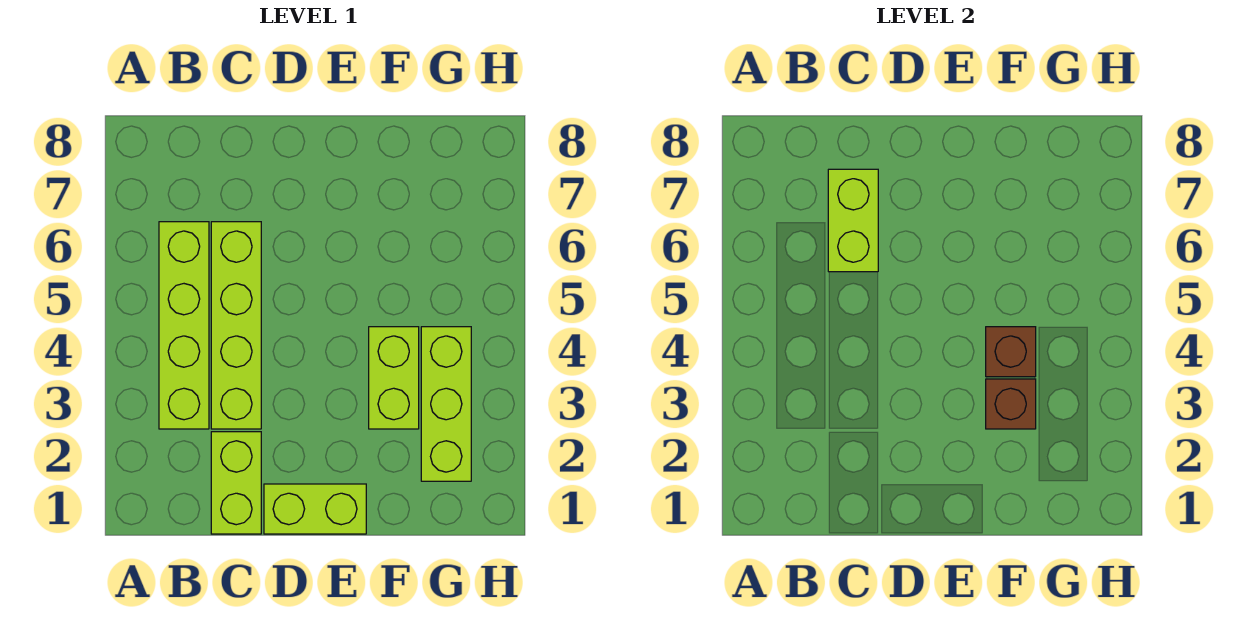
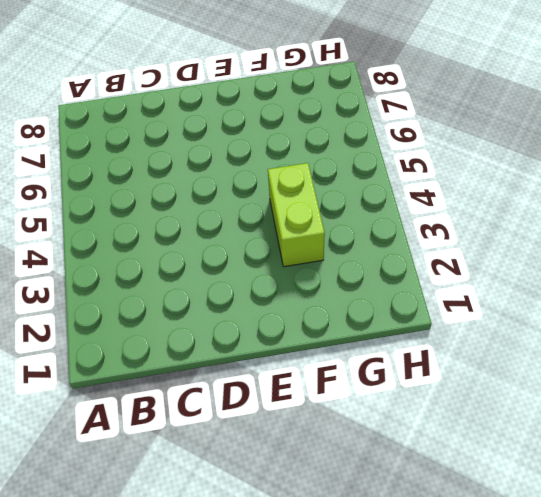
none -> lime 1x4 brick [159,222,209,429]
none -> lime 1x2 brick [211,432,261,534]

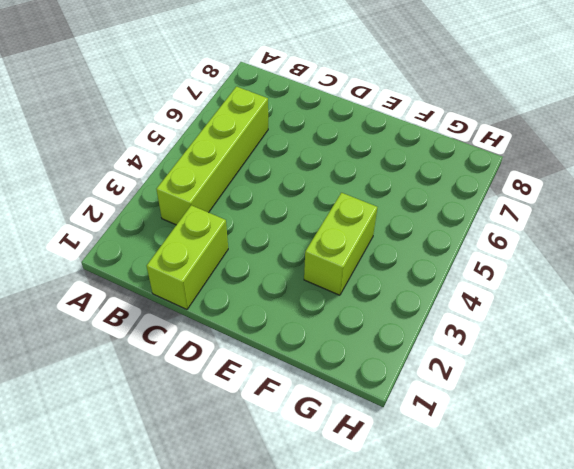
none -> lime 1x4 brick [211,222,261,429]
none -> lime 1x2 brick [264,484,366,534]

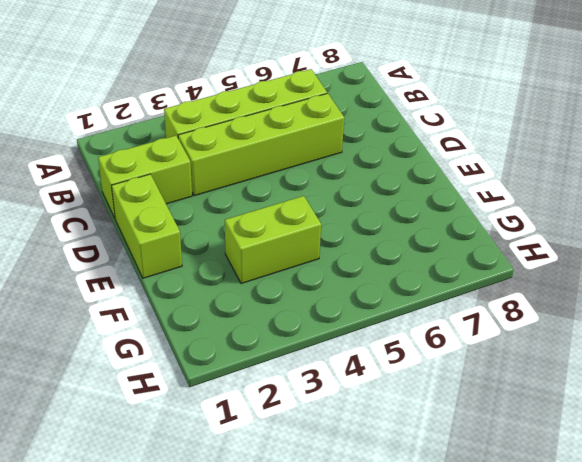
none -> lime 1x3 brick [421,327,471,481]
none -> lime 1x2 brick [828,169,878,272]

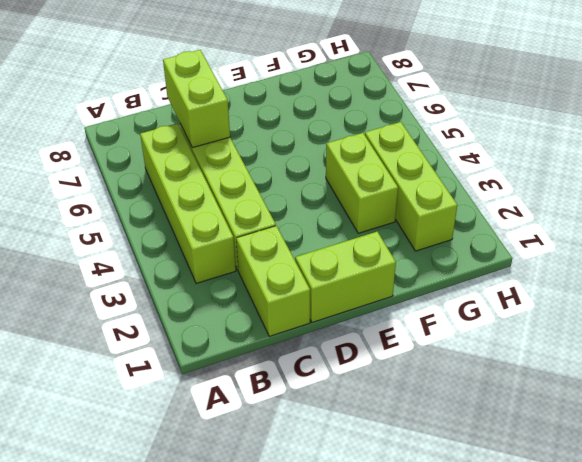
none -> brown 1x1 brick [986,379,1036,429]
none -> brown 1x1 brick [986,327,1036,377]

